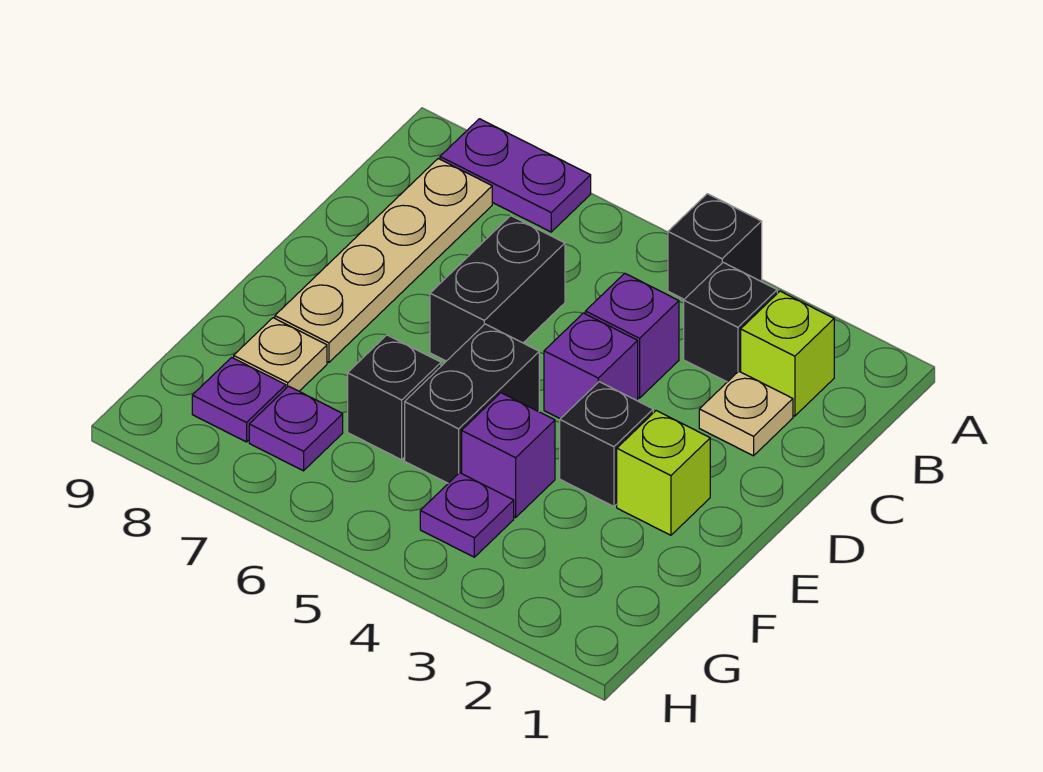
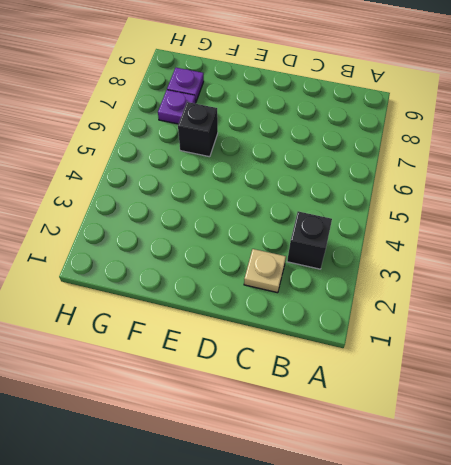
none -> black 1x1 brick [668,194,762,299]
none -> purple 1x2 plate [440,119,591,232]
none -> lime 1x1 brick [741,291,834,416]

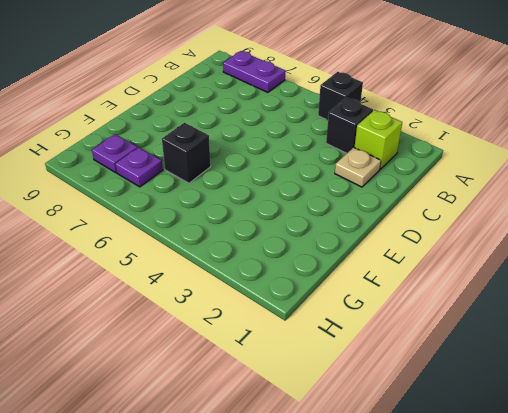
none -> tan 1x4 plate [275,159,492,362]
none -> purple 1x1 brick [585,273,679,398]
none -> black 1x2 brick [430,216,565,361]

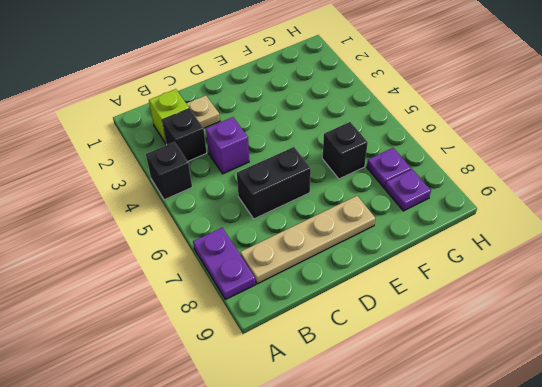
none -> purple 1x1 brick [544,313,638,419]
none -> lime 1x1 brick [617,411,710,535]
none -> black 1x1 brick [560,382,653,506]

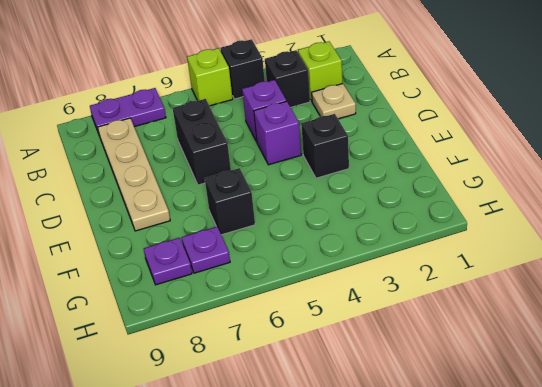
lime 1x1 brick [187,48,233,106] -> lime 1x1 brick moved to [617,411,710,535]
none -> black 1x2 brick [405,324,539,483]
none -> purple 1x1 brick [462,393,555,517]
none -> tan 1x1 plate [234,318,327,391]

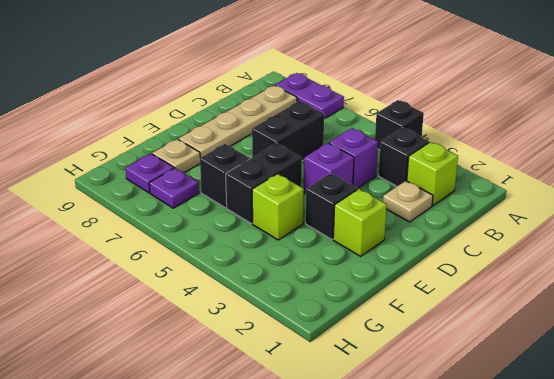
lime 1x1 brick [252,174,304,240] -> purple 1x1 brick [462,393,555,517]
none -> purple 1x1 plate [420,473,514,557]

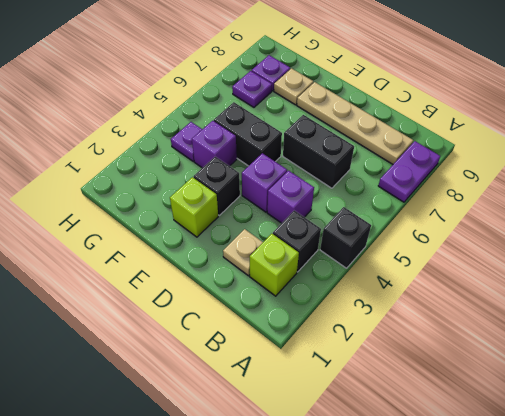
none -> black 1x1 brick [348,335,441,460]

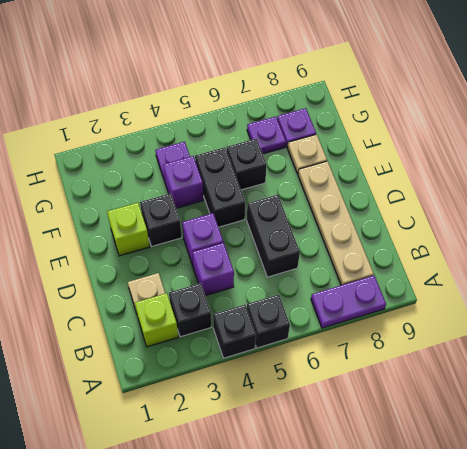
black 1x1 brick [247,294,290,348] -> none

